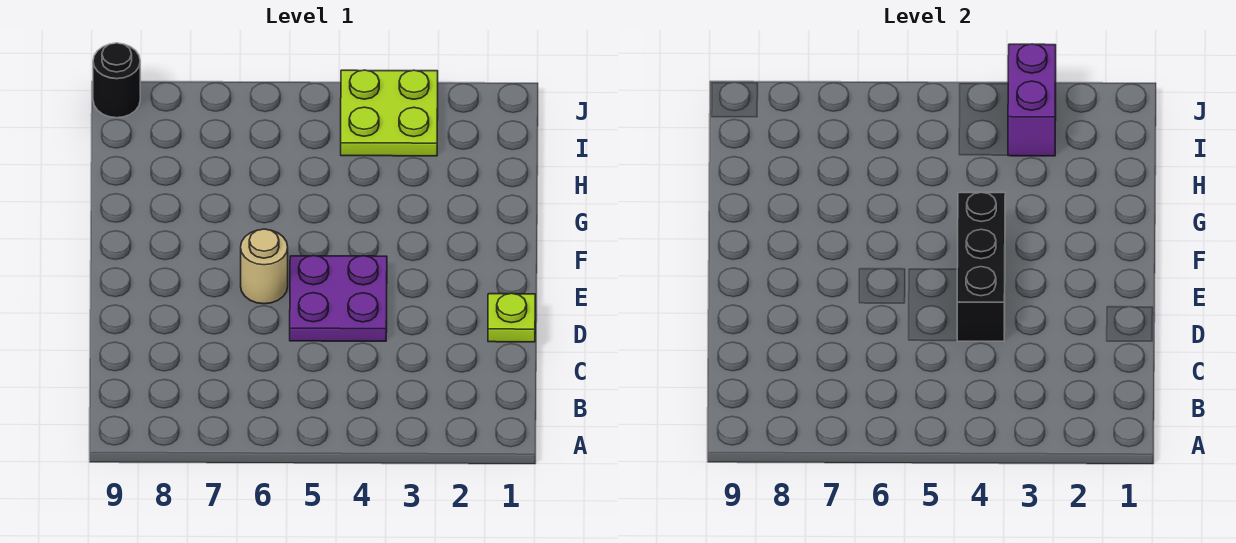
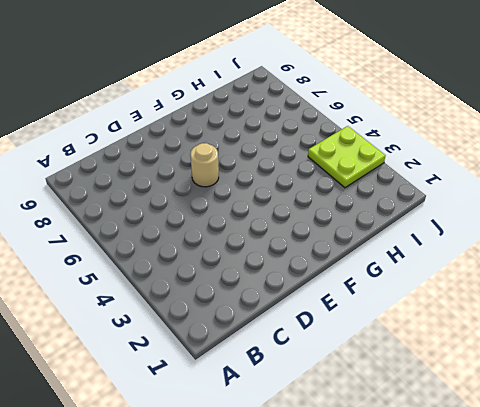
none -> lime 1x1 plate [488,293,535,342]
none -> purple 2x2 plate [290,256,387,341]

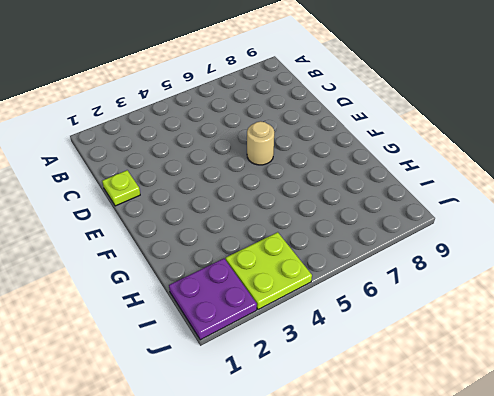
purple 2x2 plate [169,259,257,340] -> purple 2x2 plate moved to [290,256,387,341]
none -> black 1x1 round brick [93,43,140,118]
none -> black 1x3 brick [957,192,1005,341]

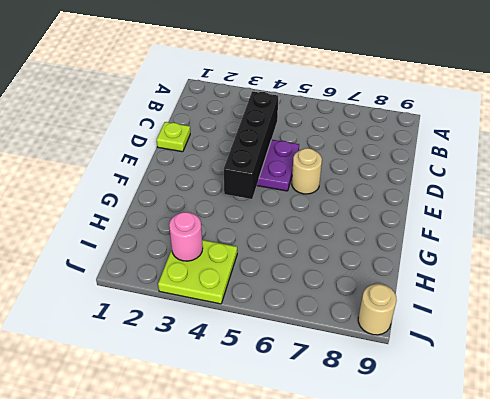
black 1x4 brick [224,91,278,199] -> black 1x3 brick [957,192,1005,341]
pink 1x1 round brick [169,212,203,261] -> purple 1x2 brick [1008,44,1056,156]
tan 1x1 round brick [358,284,397,335] -> black 1x1 round brick [93,43,140,118]

